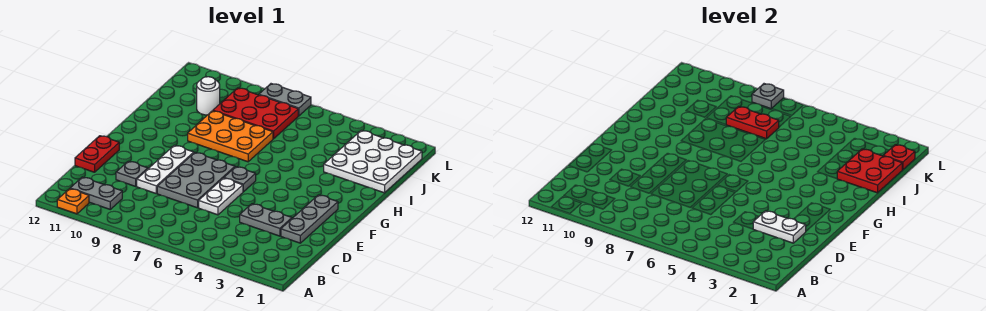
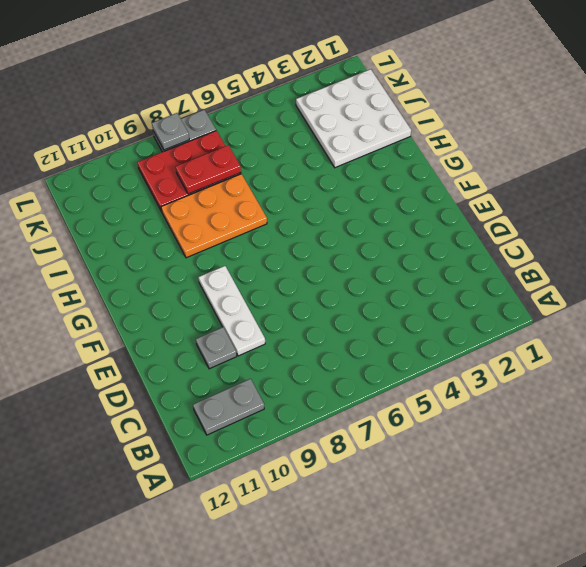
none -> orange 1x1 plate [57,189,89,214]
none -> grey 1x3 plate [281,195,338,243]
none -> grey 1x2 plate [240,204,292,236]

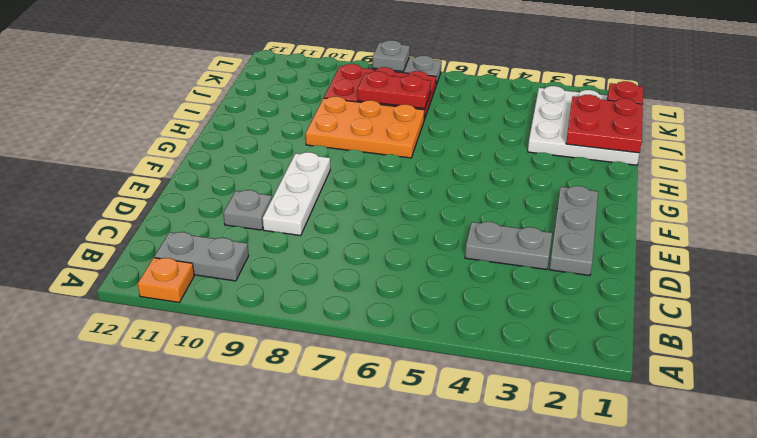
none -> white 1x2 plate [199,178,243,215]
none -> grey 2x3 plate [157,153,235,208]
none -> red 1x2 plate [75,136,119,172]

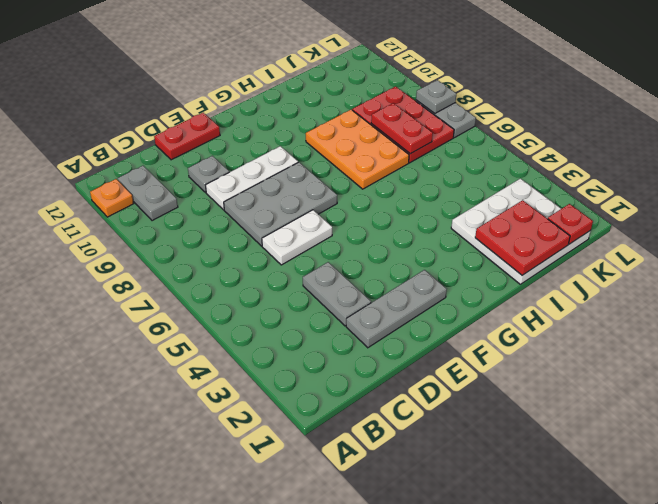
none -> grey 1x1 plate [224,167,256,192]
none -> white 1x1 round brick [197,77,220,115]
none -> white 1x2 plate [753,211,806,243]

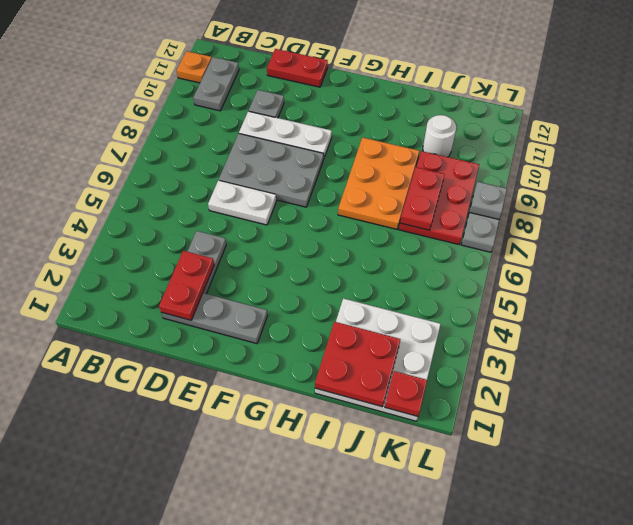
red 1x2 plate [159,251,214,320] -> white 1x2 plate [753,211,806,243]
none -> grey 1x1 plate [224,167,256,192]

